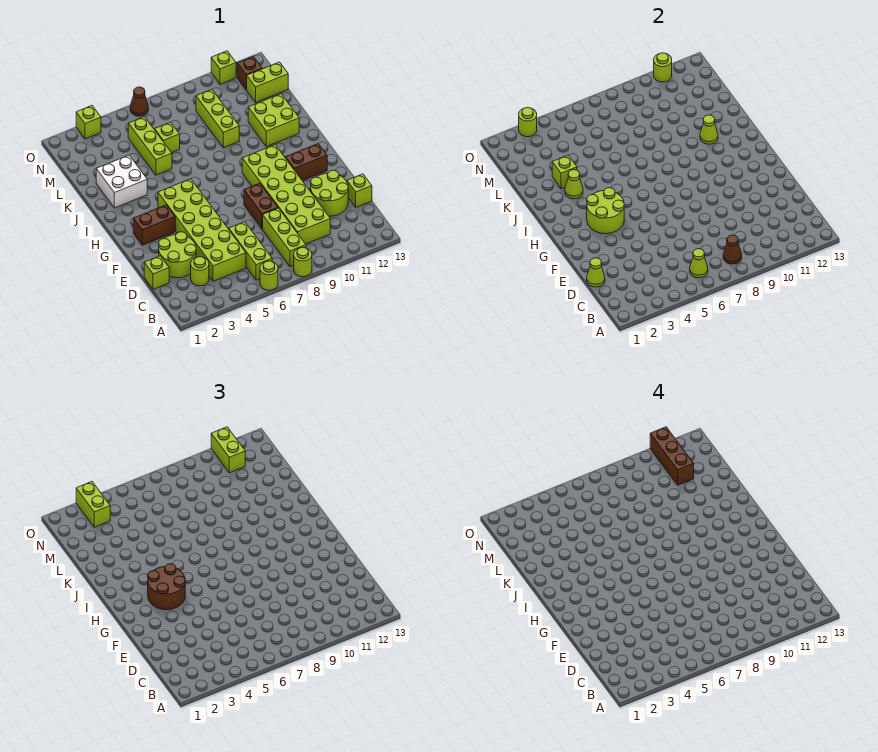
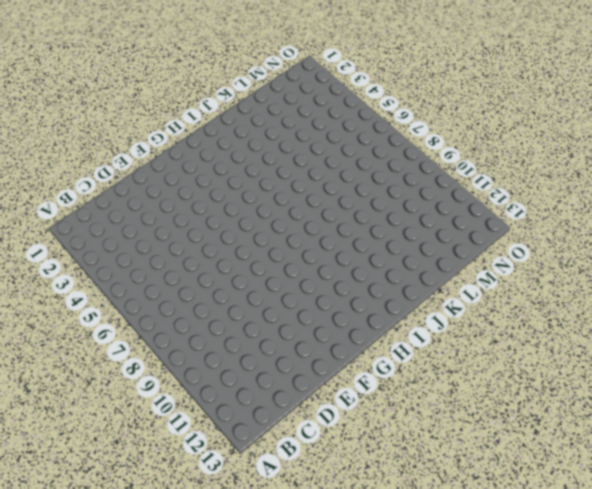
none -> lime 1x1 round brick [260,261,278,290]
none -> lime 1x1 round brick [294,247,312,277]
none -> lime 1x3 brick [229,222,272,280]
none -> lime 1x3 brick [263,208,306,266]

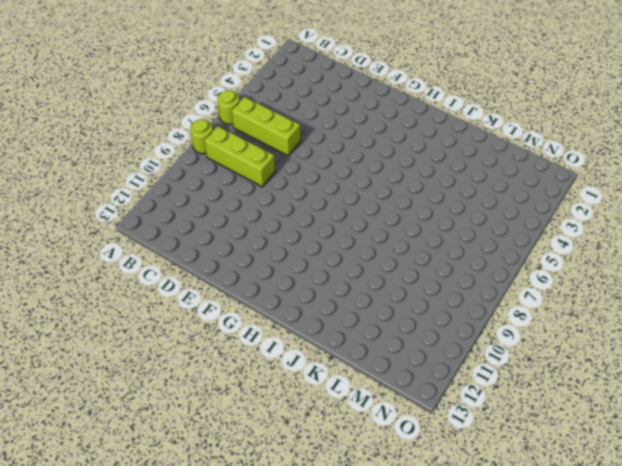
none -> lime 1x1 round brick [191,257,209,286]
none -> lime 2x6 brick [158,179,246,281]
none -> lime 2x6 brick [242,145,330,244]
none -> lime 1x1 brick [144,256,169,289]

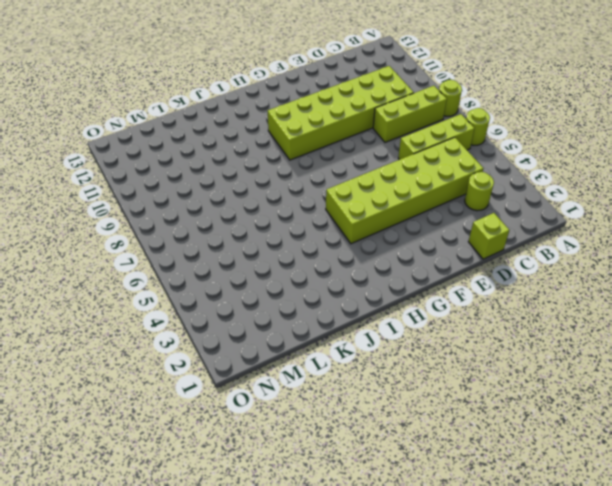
none -> lime 2x2 round brick [159,232,196,278]
none -> lime 2x2 round brick [311,170,348,216]
none -> lime 1x1 brick [347,174,372,207]
none -> brown 1x2 brick [244,183,278,229]

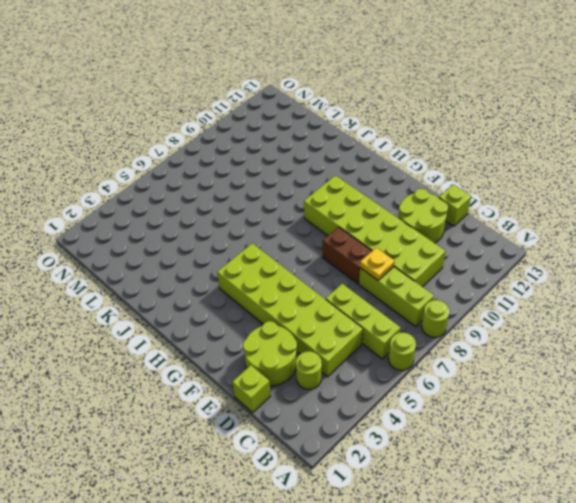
yellow 1x1 plate [360,248,395,281] -> none
none -> brown 1x2 brick [133,205,175,245]
none -> brown 1x2 brick [285,144,327,181]
none -> white 2x2 brick [96,155,147,208]
none -> lime 2x2 brick [248,94,299,147]

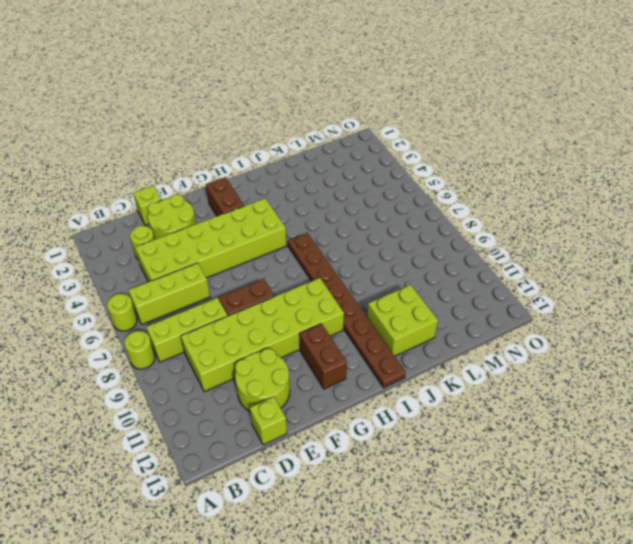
brown 1x8 plate [288,233,406,388] -> none
none -> white 2x2 brick [96,155,147,208]
none -> lime 1x3 brick [128,117,172,175]
none -> lime 1x3 brick [196,89,239,148]
none -> lime 1x1 brick [155,122,180,153]

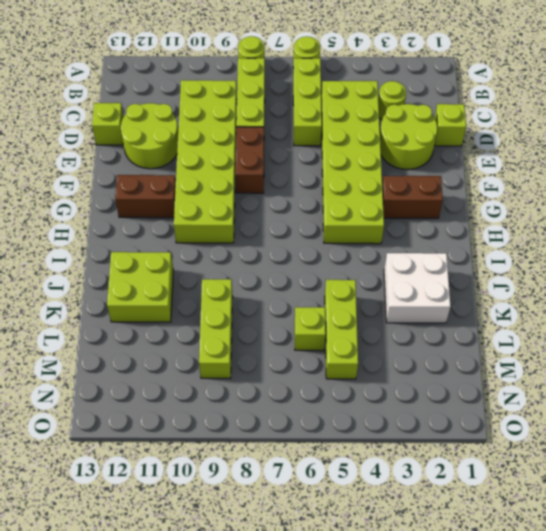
none -> lime 1x2 brick [247,62,288,102]
none -> brown 1x1 brick [237,56,262,90]
none -> lime 1x1 brick [76,106,101,139]
none -> brown 1x1 cone [130,87,148,116]

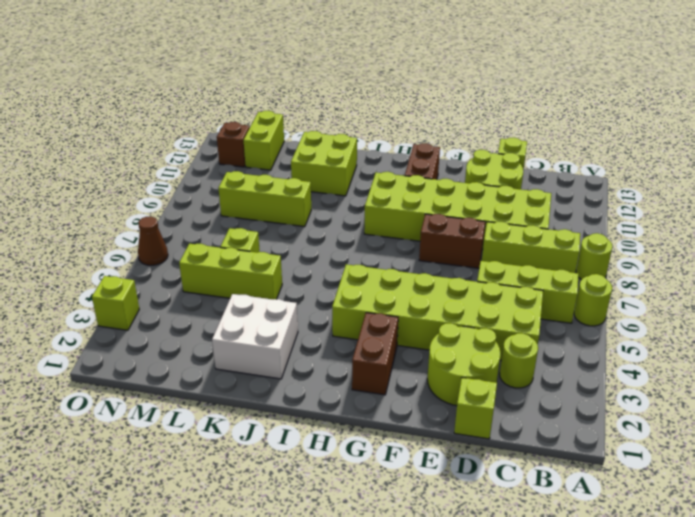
none -> lime 1x1 brick [211,51,236,84]
none -> lime 1x1 cone [690,249,708,278]
none -> brown 1x1 cone [723,235,742,264]
none -> lime 1x1 cone [587,258,605,287]

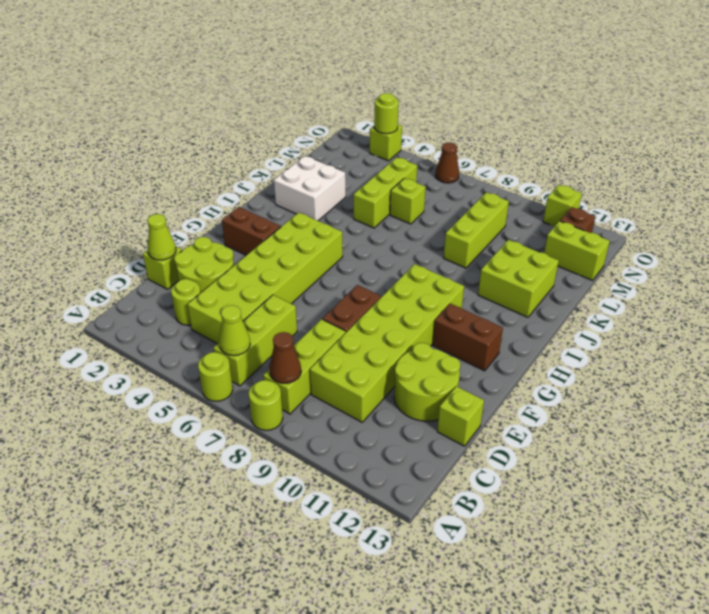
none -> lime 2x2 round brick [587,188,624,234]
none -> lime 1x1 cone [565,170,583,199]
none -> lime 1x1 cone [700,115,718,144]
none -> lime 1x1 brick [552,155,577,189]

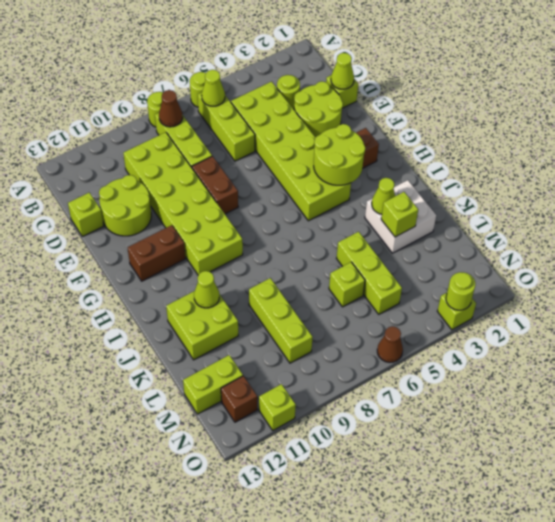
none -> lime 1x1 round brick [654,53,672,82]
none -> brown 2x2 round brick [148,564,185,610]
none -> lime 1x2 brick [76,482,110,527]
none -> lime 1x2 brick [211,427,245,473]

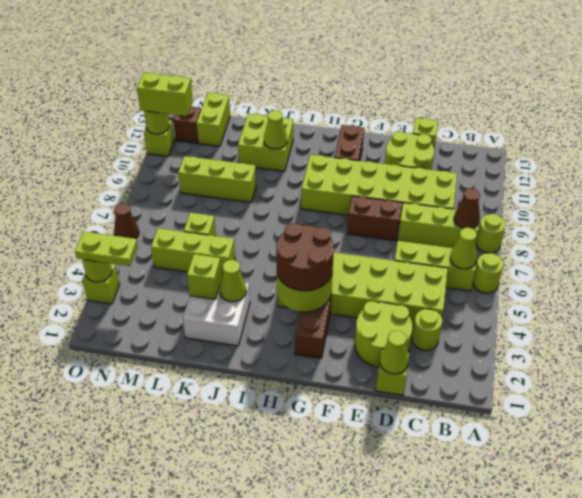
lime 1x2 plate [75,232,138,266] -> lime 1x2 brick [76,482,110,527]
none -> brown 1x3 brick [650,427,694,485]

